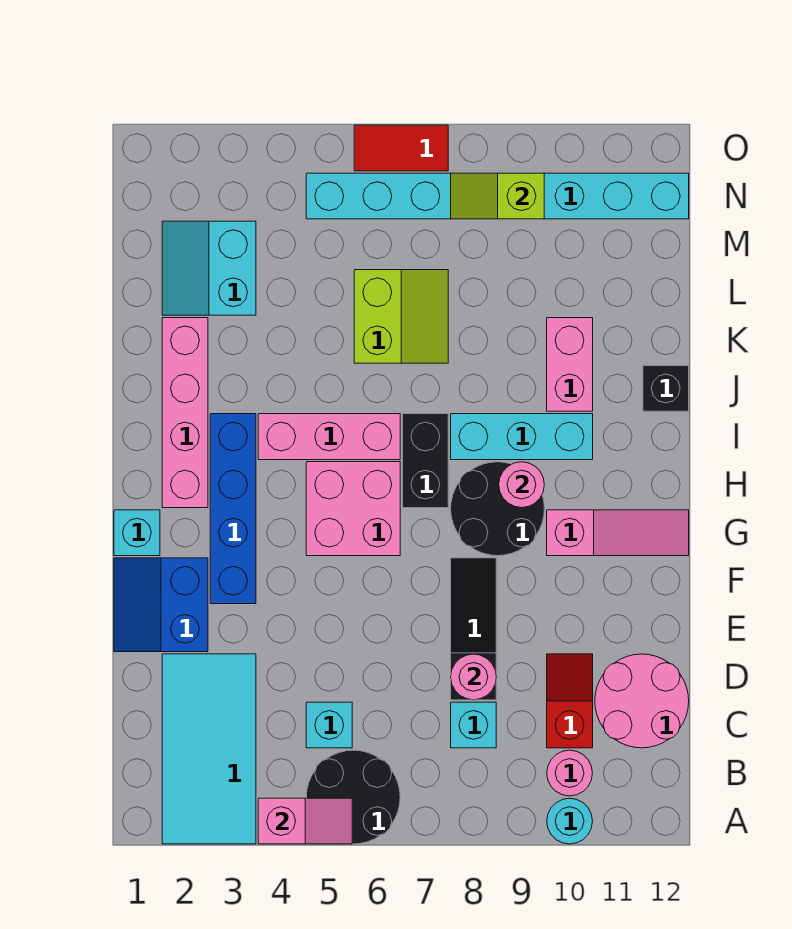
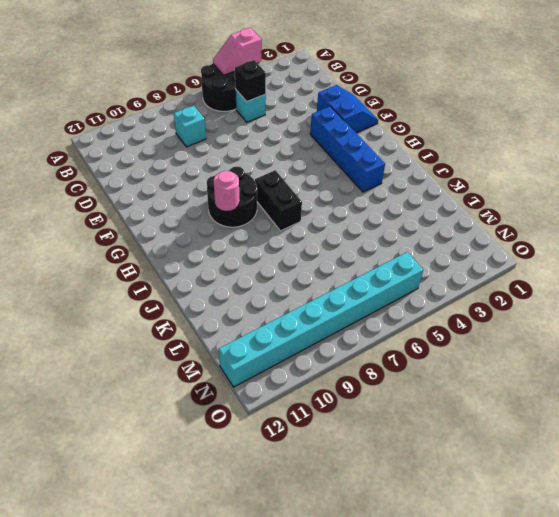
black 1x1 brick [235,60,266,102] -> black 1x1 brick moved to [643,366,689,411]
none -> cyan 2x4 tile [162,654,256,844]
none -> cyan 1x1 round brick [547,798,593,844]
none -> pink 1x1 round brick [547,750,592,796]

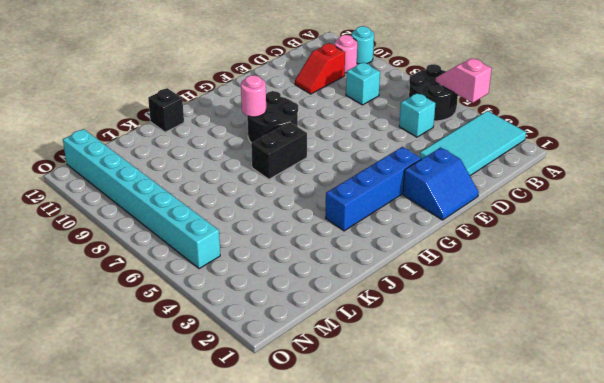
none -> pink 2x2 round brick [595,654,689,748]
none -> black 1x3 slope [451,558,496,700]
none -> cyan 1x1 brick [114,510,160,556]

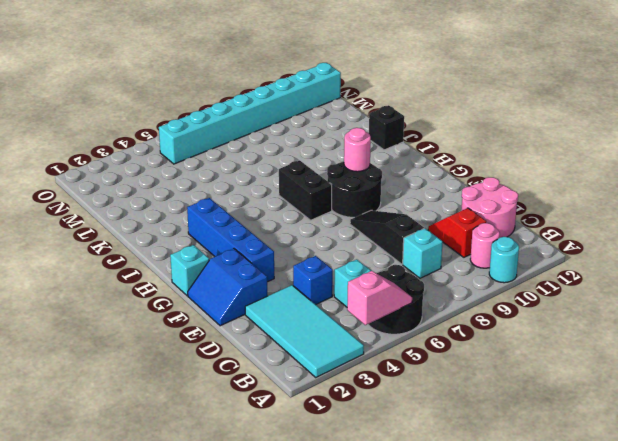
blue 1x1 brick [293,256,333,305] -> none
none -> pink 2x2 brick [306,462,400,556]
none -> pink 1x3 slope [547,510,689,556]
none -> pink 1x4 brick [162,318,208,508]

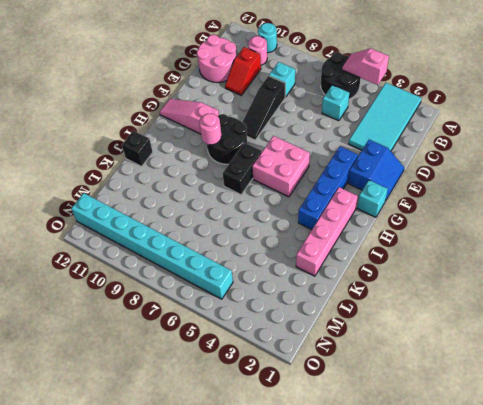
none -> pink 1x3 brick [258,414,400,460]
none -> cyan 1x3 brick [451,414,593,460]
none -> pink 1x2 brick [547,318,593,411]

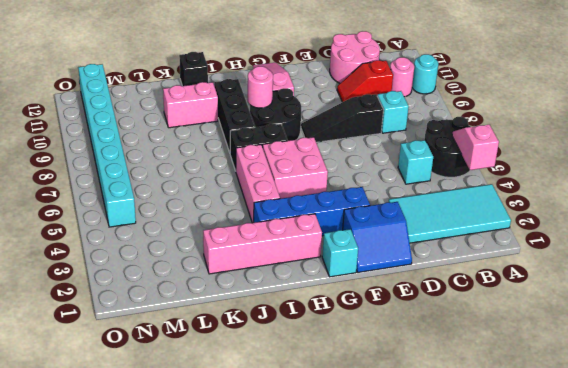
black 1x3 brick [214,79,255,153] -> cyan 1x3 brick [451,414,593,460]
none -> lime 2x2 slope [354,270,448,363]
none -> cyan 2x2 slope [162,221,256,315]
none -> red 1x2 tile [354,125,448,171]

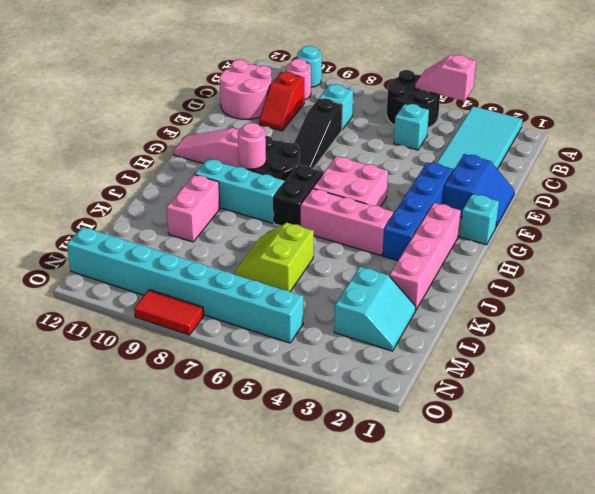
red 1x2 tile [134,290,204,335] -> red 1x2 tile moved to [354,125,448,171]
none -> black 1x1 brick [643,366,689,411]
none -> pink 1x1 round brick [451,654,496,700]
none -> lime 1x2 slope [451,173,544,219]

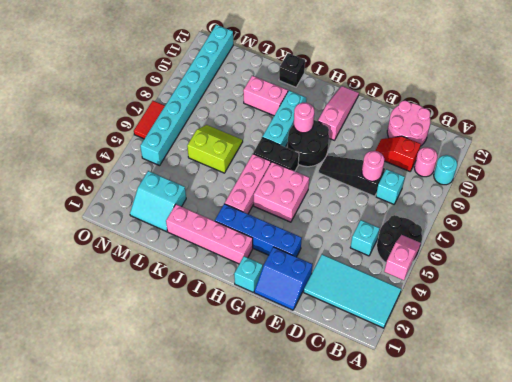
none -> lime 1x2 slope [451,173,544,219]

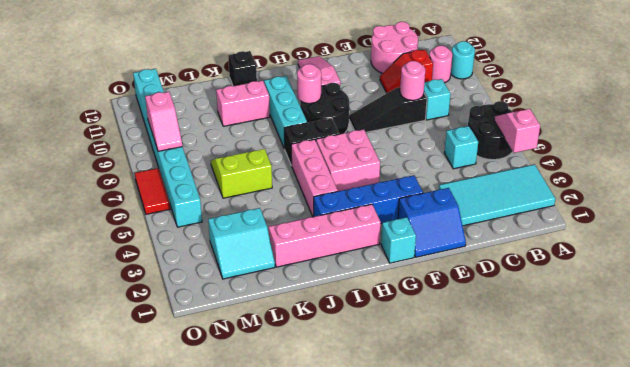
pink 1x2 slope [145,92,182,151] -> lime 1x2 slope [451,173,544,219]

